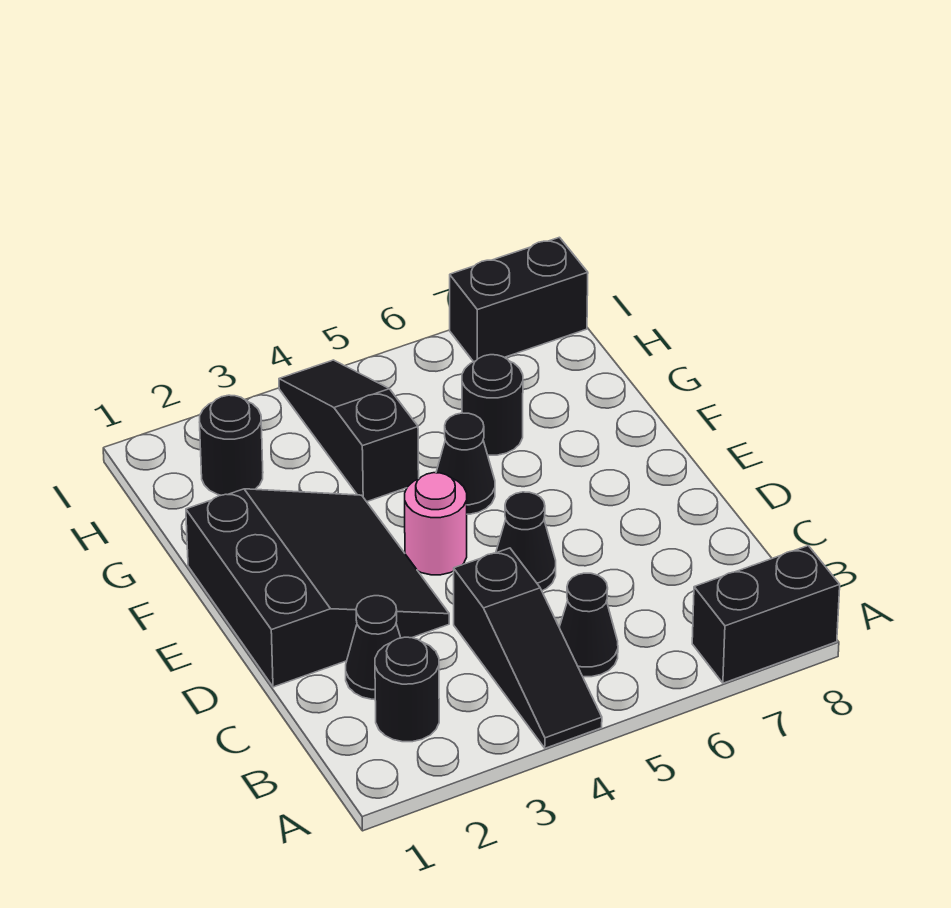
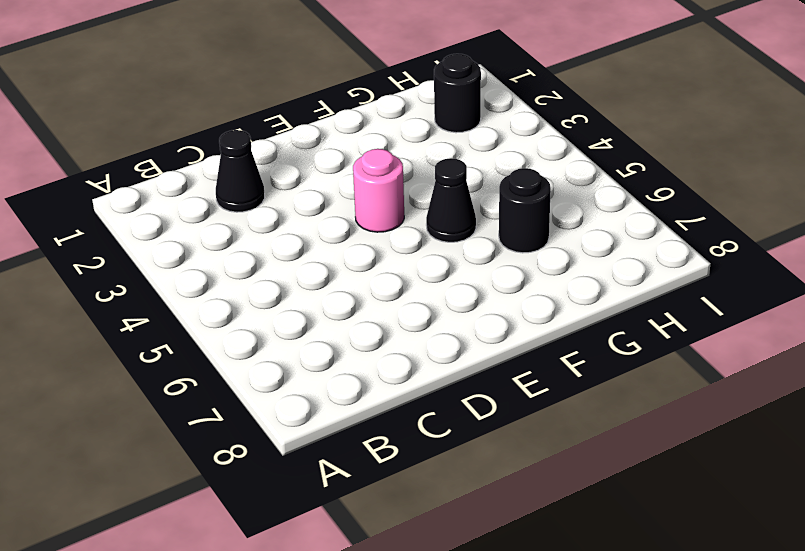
none -> black 1x3 slope [454,548,602,748]
none -> black 1x2 brick [692,546,840,683]
none -> black 1x1 round brick [375,637,439,742]

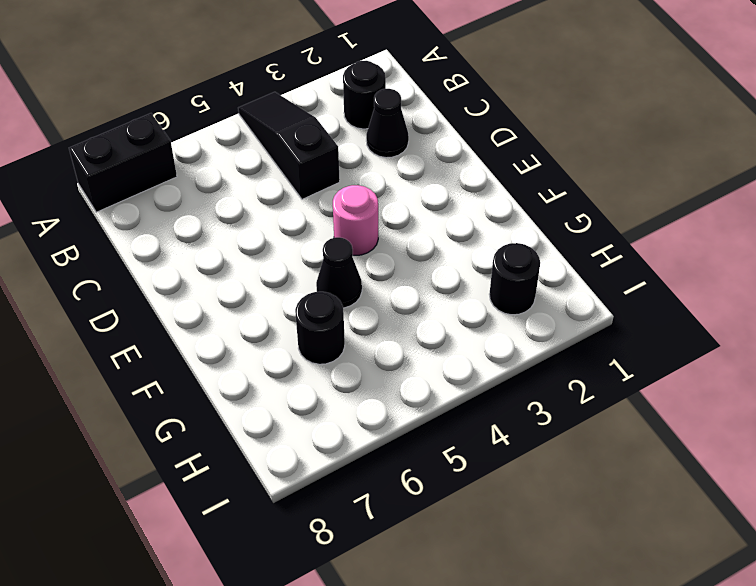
none -> black 1x1 cone [559,573,618,677]
none -> black 3x3 slope [186,489,449,687]
none -> black 1x1 cone [496,492,556,591]

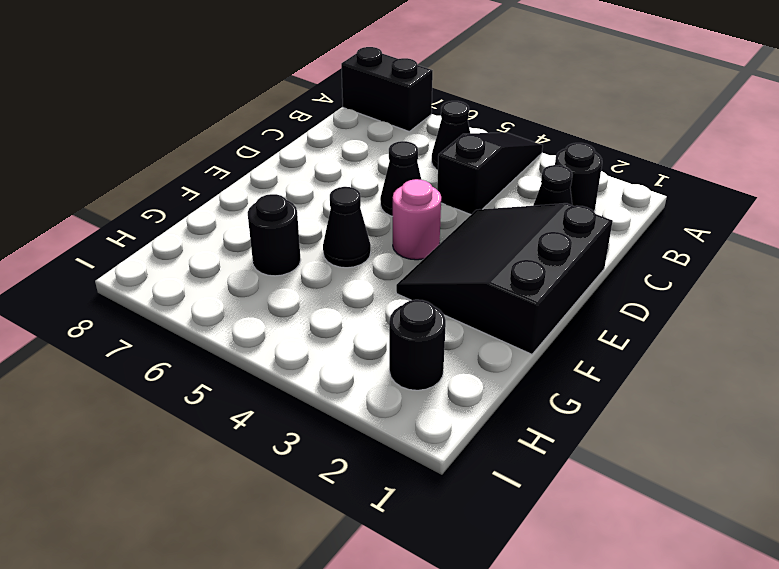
none -> black 1x3 slope [279,360,419,502]
none -> black 1x2 brick [450,237,588,362]

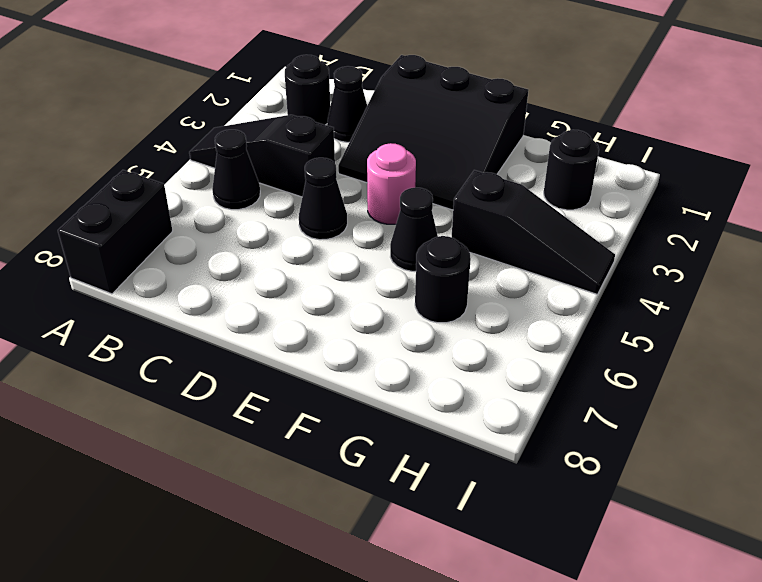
none -> black 1x2 brick [450,237,588,362]

